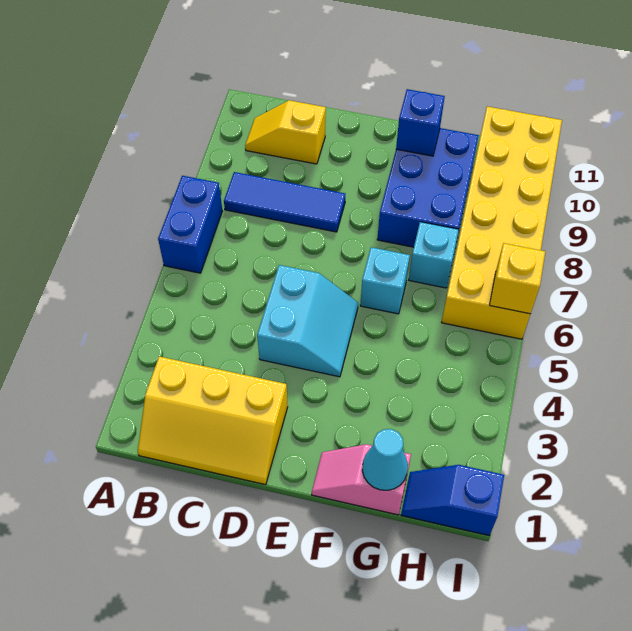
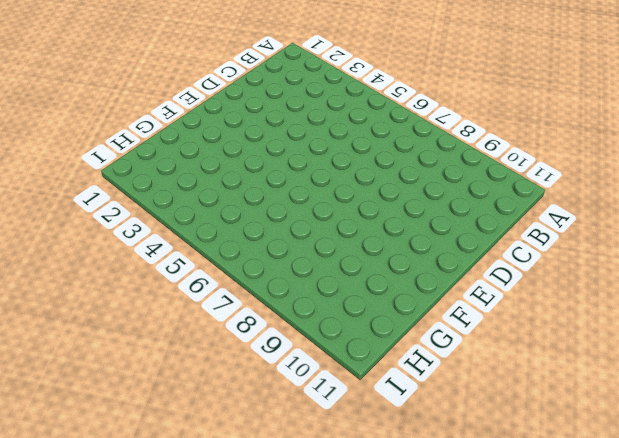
none -> blue 1x2 brick [158,176,222,273]
none -> yellow 2x3 slope [138,356,288,485]
none -> blue 1x3 tile [224,172,345,232]

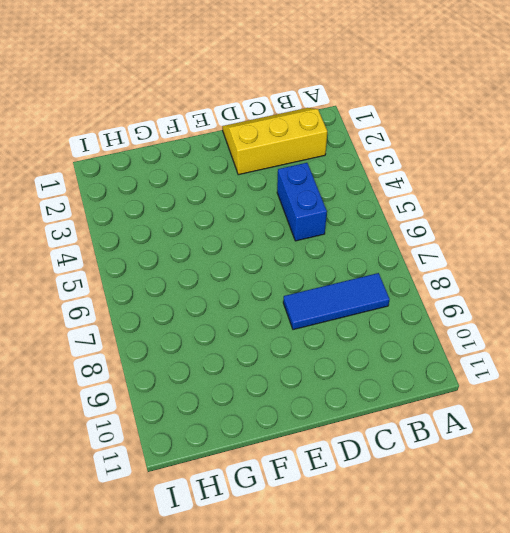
blue 1x2 brick [277,163,327,241] -> blue 1x2 brick moved to [158,176,222,273]
none -> yellow 1x2 slope [245,100,326,164]
none -> cyan 2x2 slope [257,265,358,377]
none -> pink 1x2 slope [312,444,411,515]

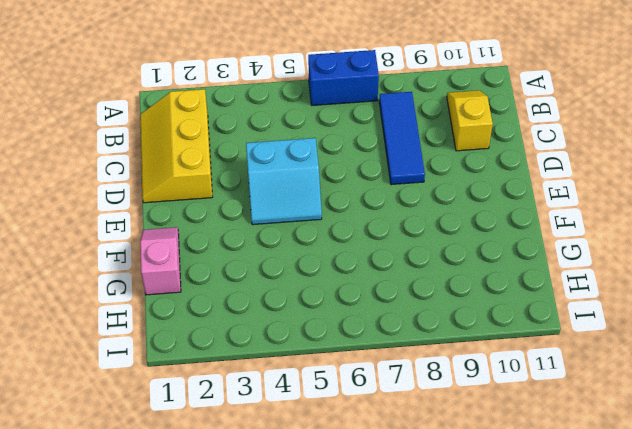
none -> cyan 1x1 brick [360,247,410,314]
none -> blue 2x3 brick [377,128,479,247]
none -> cyan 1x1 brick [409,222,459,288]

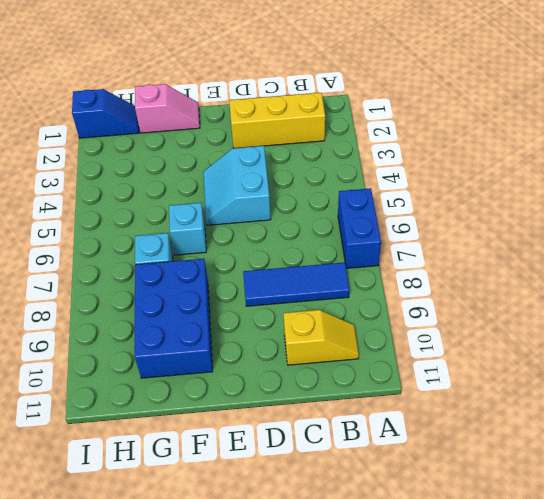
none -> yellow 2x6 brick [442,106,562,339]
none -> blue 1x1 brick [396,89,445,156]
none -> cyan 1x1 cone [362,429,408,490]

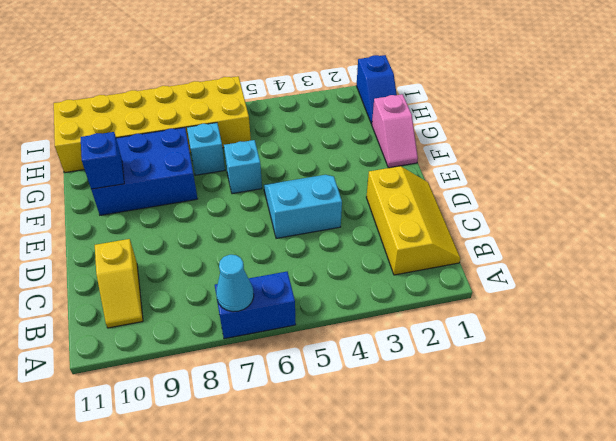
cyan 1x1 cone [216,255,254,312] -> cyan 1x1 cone moved to [362,429,408,490]
none -> blue 1x3 tile [224,172,345,232]
none -> yellow 1x1 brick [490,243,545,314]

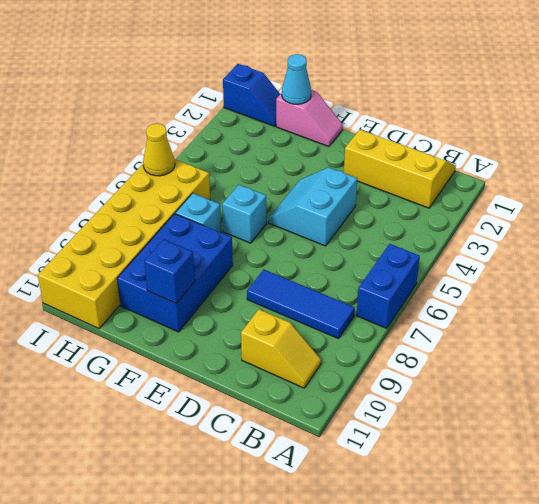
yellow 1x1 cone [143,124,175,176] -> yellow 1x1 brick [490,243,545,314]

